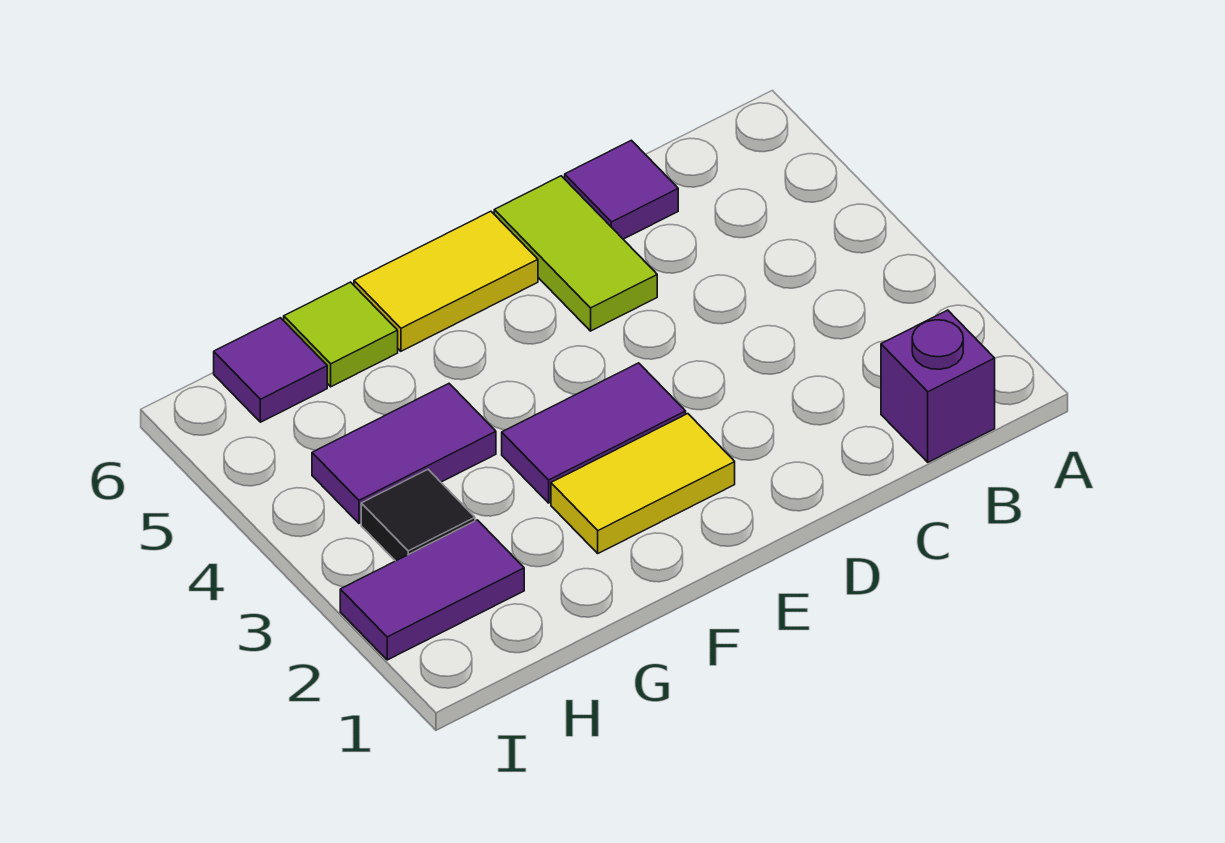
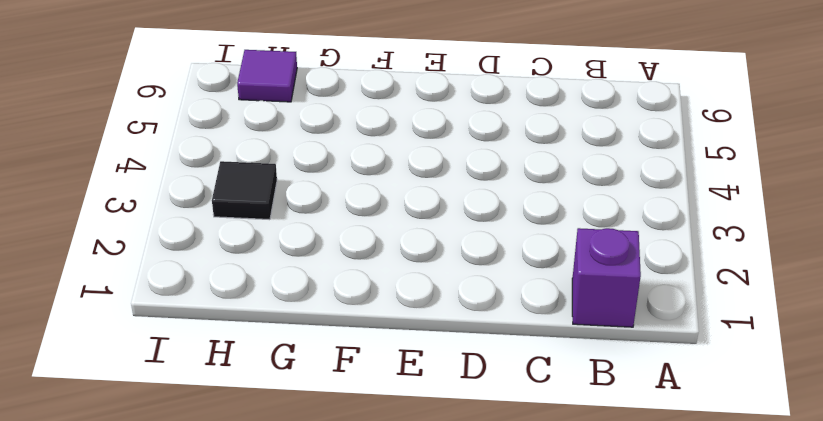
none -> purple 1x1 tile [565,140,678,239]
none -> lime 1x2 tile [494,176,657,331]

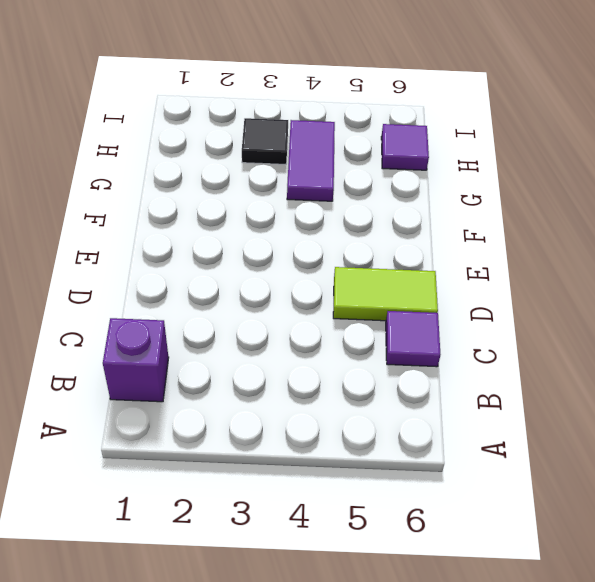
none -> yellow 1x2 tile [551,414,735,553]
none -> purple 1x2 tile [502,363,686,503]

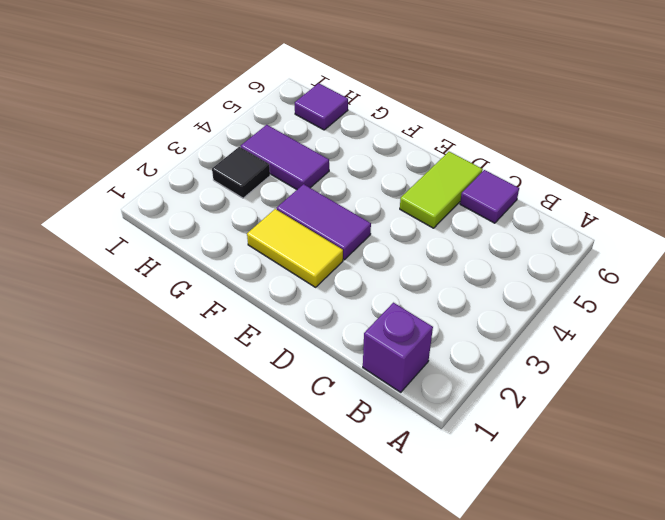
none -> yellow 1x2 tile [354,211,538,351]
none -> lime 1x1 tile [284,282,398,387]

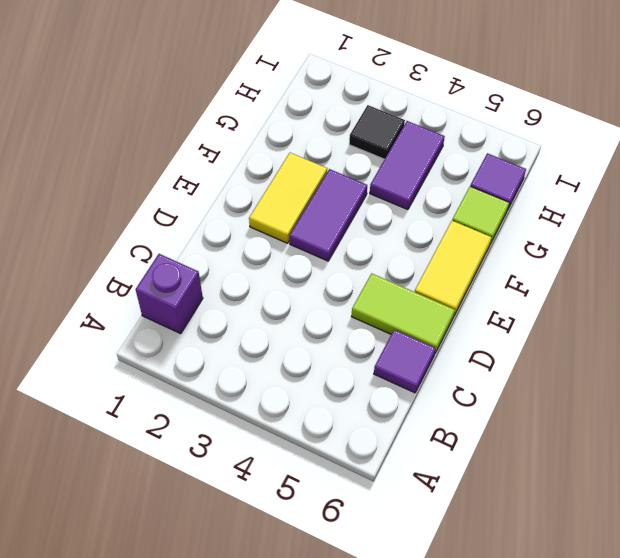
none -> purple 1x2 tile [340,520,524,660]

